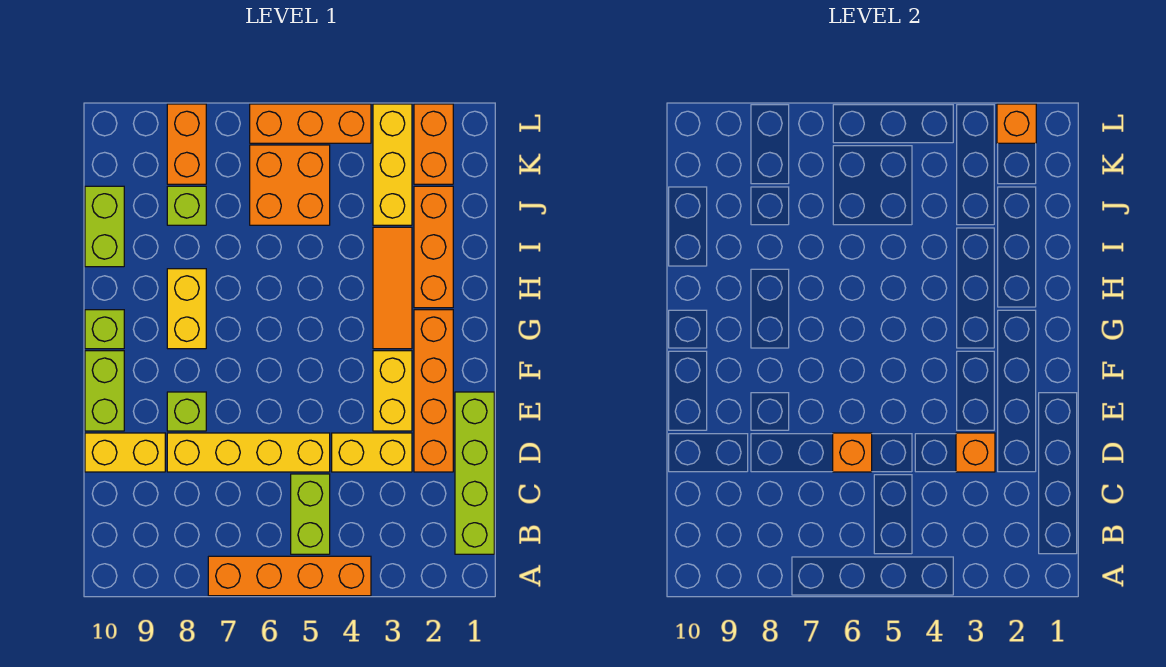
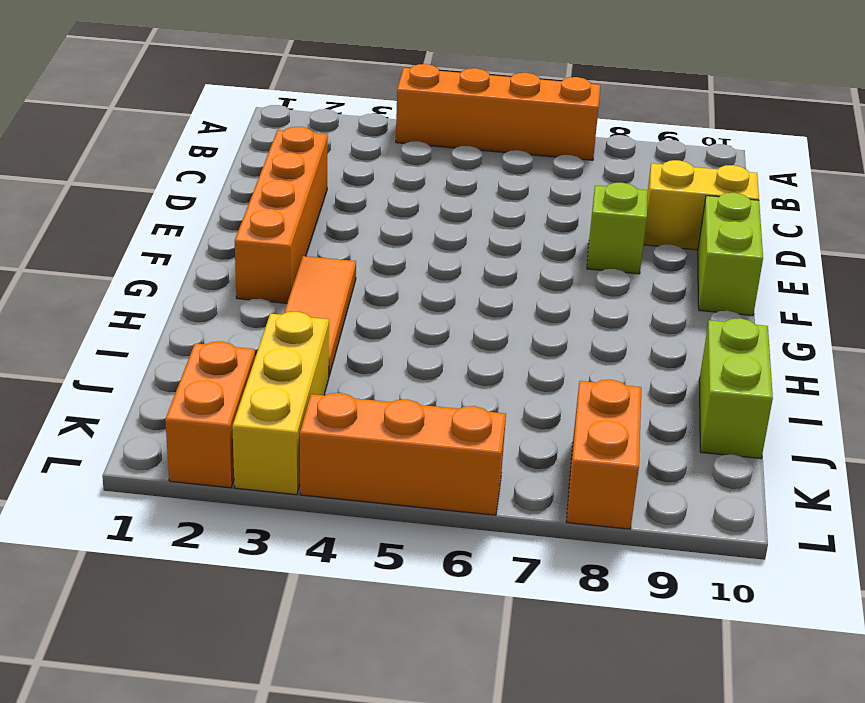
none -> lime 1x4 brick [455,392,494,554]
none -> lime 1x2 brick [291,474,330,554]
none -> yellow 1x2 brick [332,433,412,472]

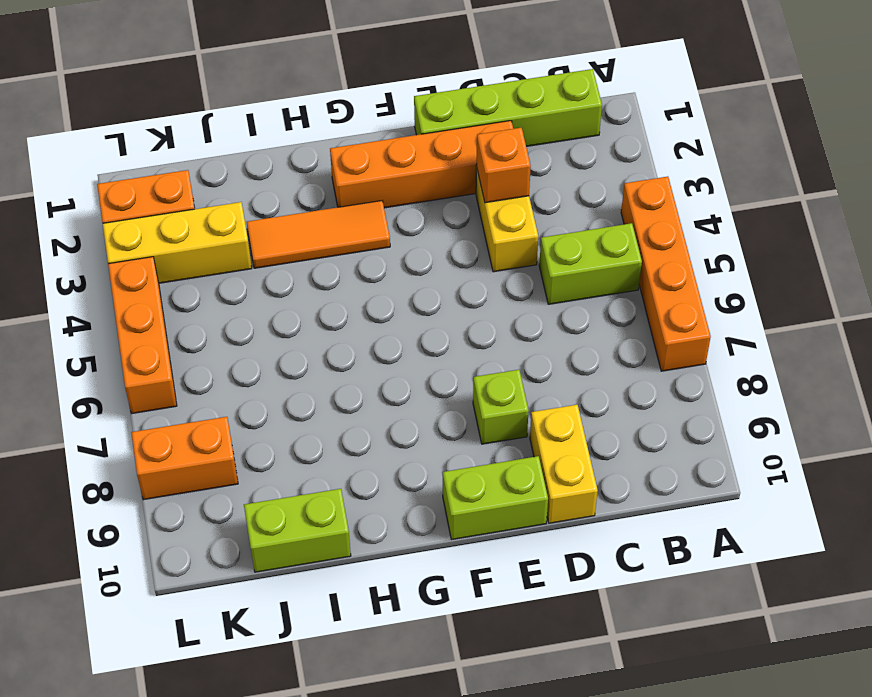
none -> yellow 1x4 brick [167,433,330,472]
none -> yellow 1x2 brick [373,351,412,431]
none -> yellow 1x2 brick [167,269,206,349]

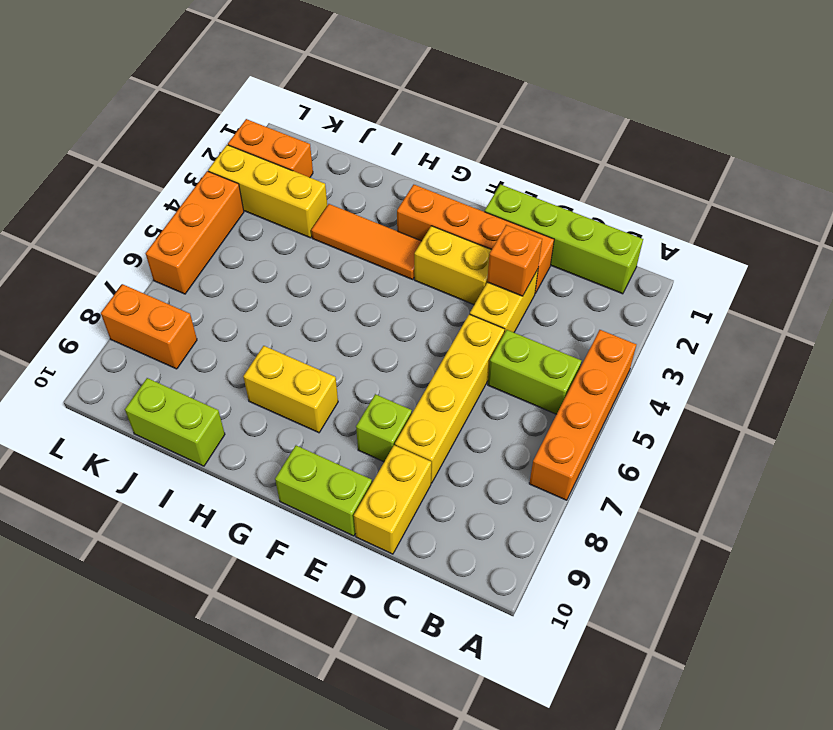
none -> lime 1x1 brick [85,310,124,349]
none -> orange 1x3 brick [414,186,453,308]
none -> orange 2x2 brick [250,145,330,225]

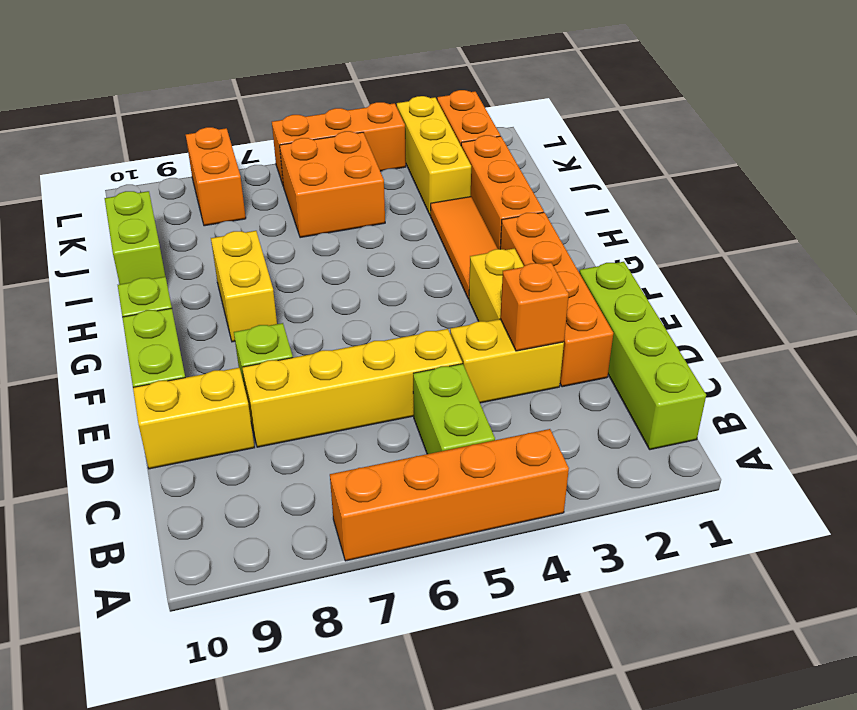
none -> lime 1x1 brick [167,186,206,225]
none -> orange 1x1 brick [833,433,872,472]
none -> orange 1x1 brick [997,104,1036,143]

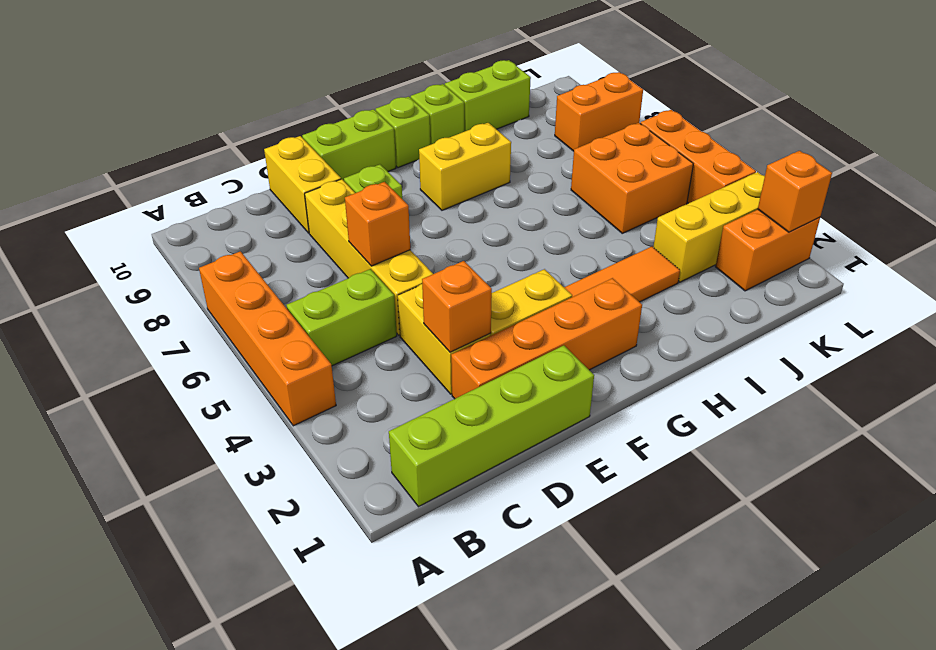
lime 1x1 brick [411,84,464,145] -> lime 1x1 brick moved to [167,186,206,225]
none -> orange 1x3 brick [414,186,453,308]

